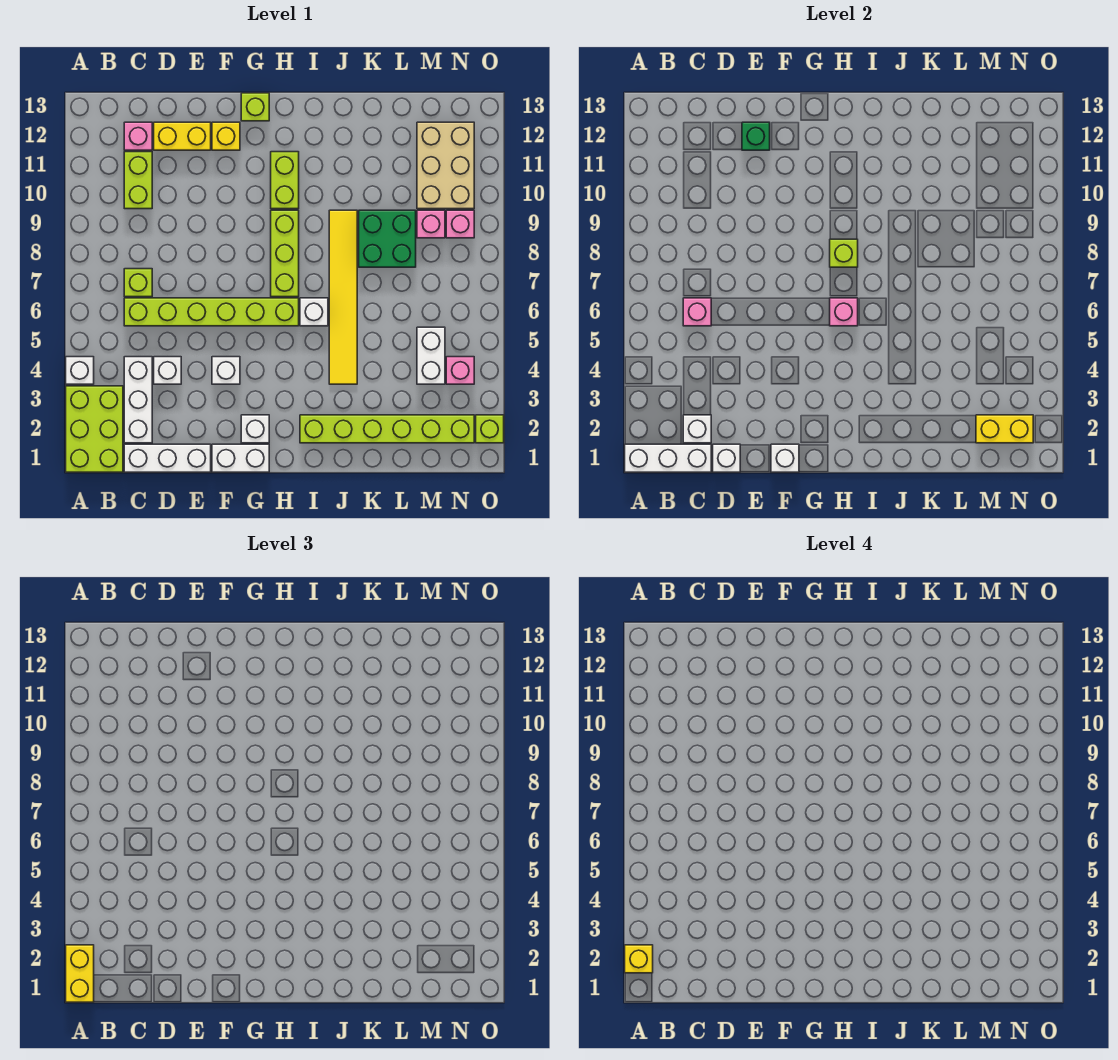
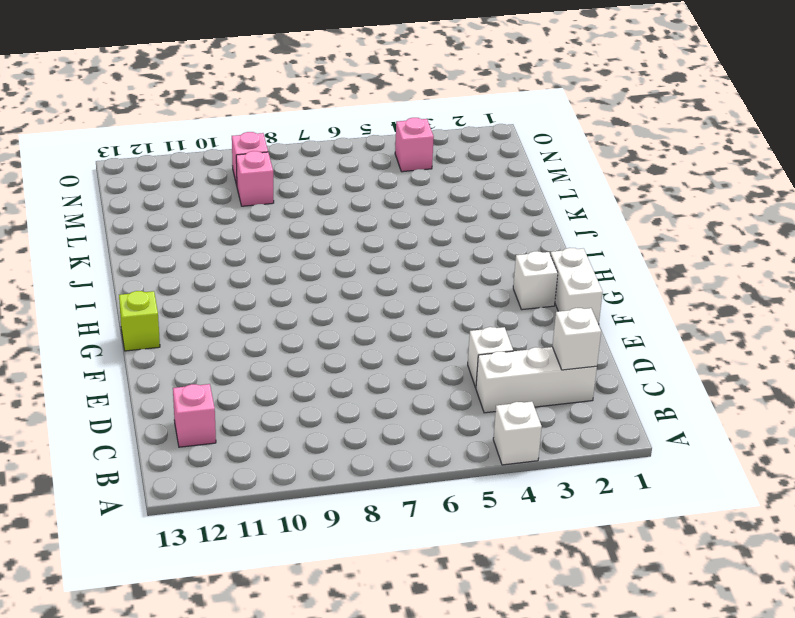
none -> lime 2x3 brick [66,386,123,472]
none -> white 1x3 brick [124,444,211,472]
none -> lime 1x6 brick [124,298,299,326]
none -> lime 1x1 brick [124,269,152,297]

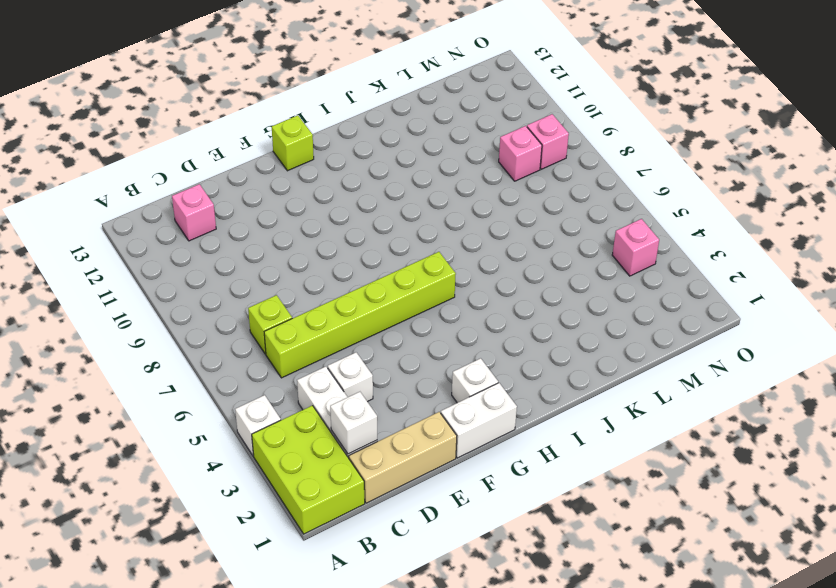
tan 1x3 brick [349,412,457,503] -> white 1x3 brick [124,444,211,472]
none -> lime 1x2 brick [124,152,152,209]
none -> yellow 1x2 brick [154,122,211,150]
none -> white 1x1 brick [212,357,240,384]
none -> yellow 1x1 brick [212,122,240,150]

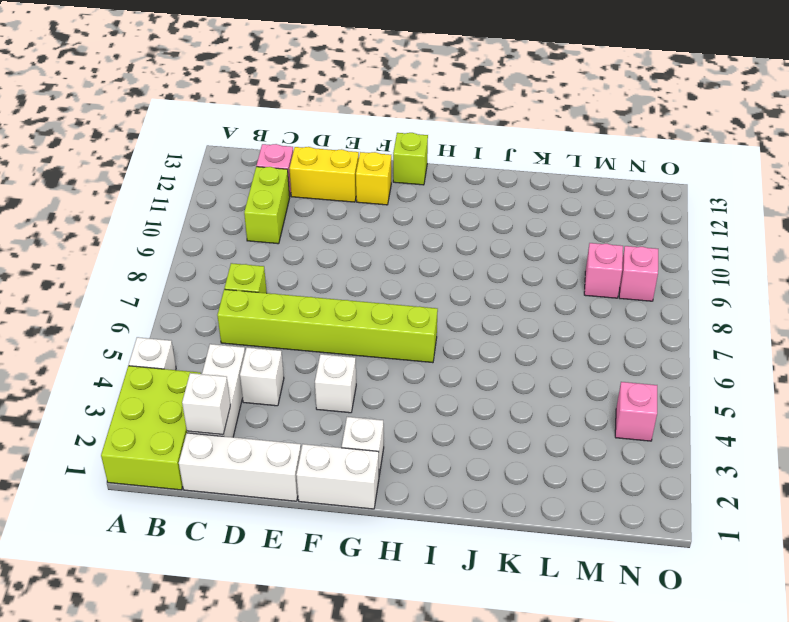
none -> lime 1x3 brick [271,210,299,297]
none -> lime 1x2 brick [271,152,299,209]
none -> lime 1x6 brick [300,415,474,443]
none -> white 1x1 brick [300,298,328,326]

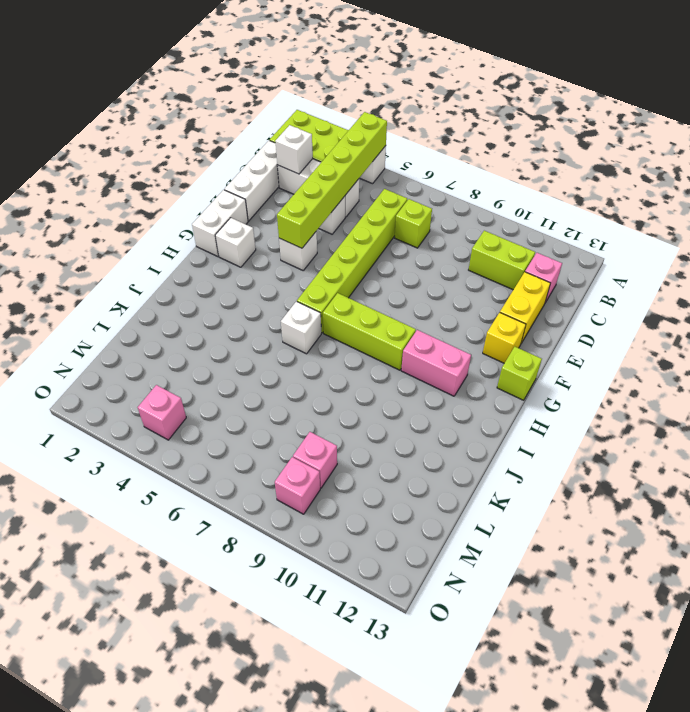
lime 1x6 brick [277,112,387,248] -> lime 1x6 brick moved to [300,415,474,443]
pink 1x2 brick [401,330,471,396] -> lime 1x2 brick [271,152,299,209]
none -> yellow 1x6 tile [329,210,357,384]
none -> green 2x2 brick [359,210,416,267]
none -> white 1x2 brick [417,327,445,384]
none -> tan 2x3 brick [417,122,474,209]

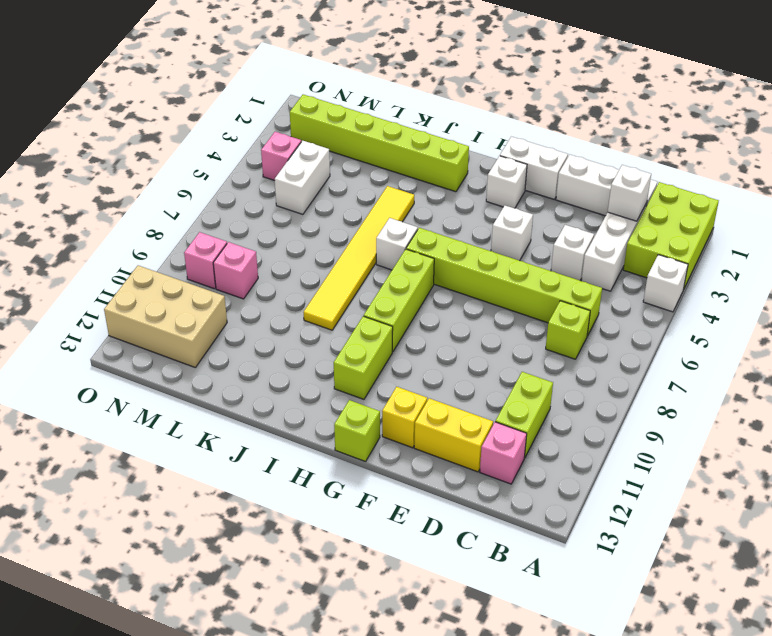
tan 2x3 brick [104,265,227,367] -> tan 2x3 brick turned to [417,122,474,209]
none -> green 2x2 brick [359,210,416,267]
none -> lime 1x1 brick [476,415,504,443]
none -> white 1x3 brick [625,444,711,472]
none -> pink 1x1 brick [683,298,711,326]

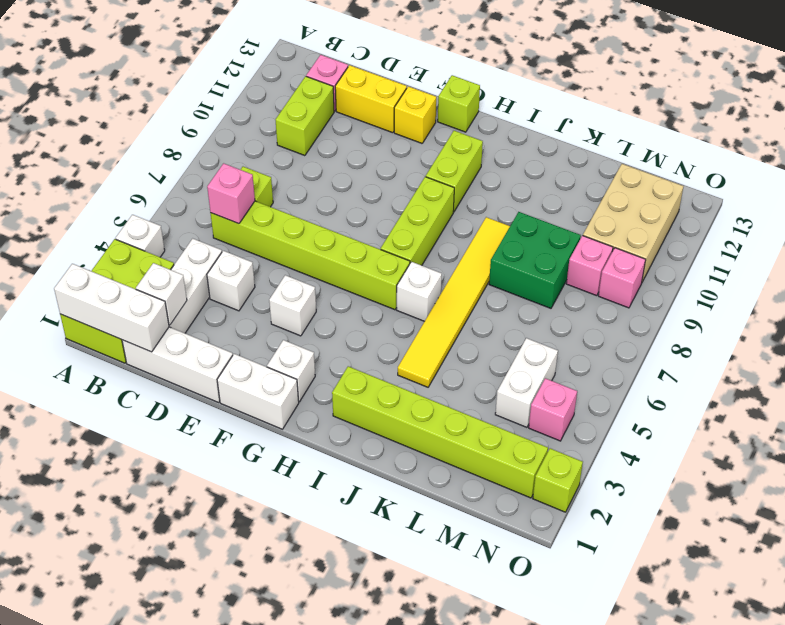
none -> white 1x1 brick [713,444,740,472]
none -> green 1x1 brick [742,122,770,150]
none -> white 1x1 brick [771,444,799,472]
none -> pink 1x1 brick [830,298,858,326]

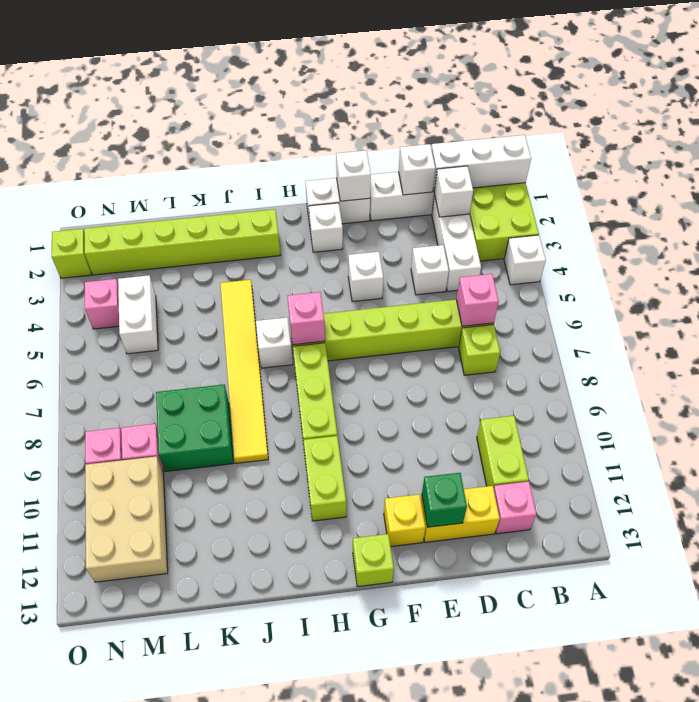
none -> lime 1x1 brick [830,239,858,267]
none -> yellow 1x2 brick [976,415,1033,443]
none -> yellow 1x2 brick [66,945,94,1002]
none -> yellow 1x1 brick [625,945,653,973]

